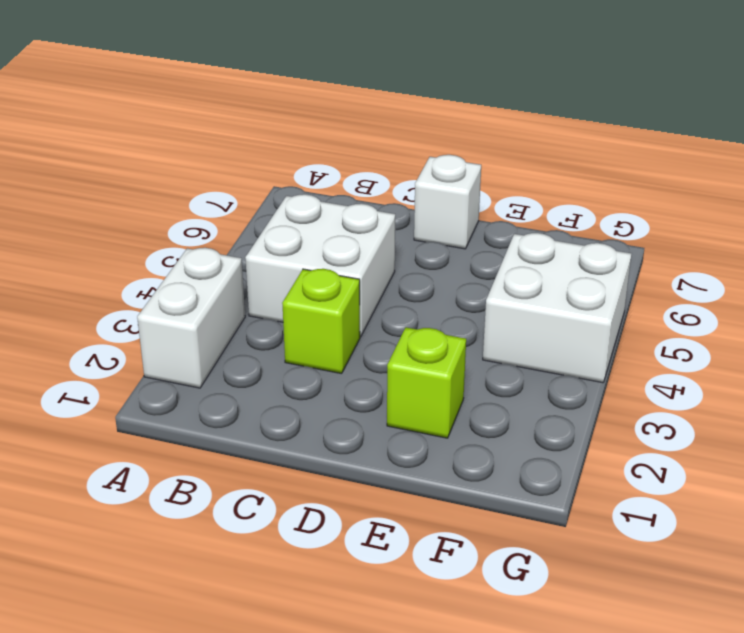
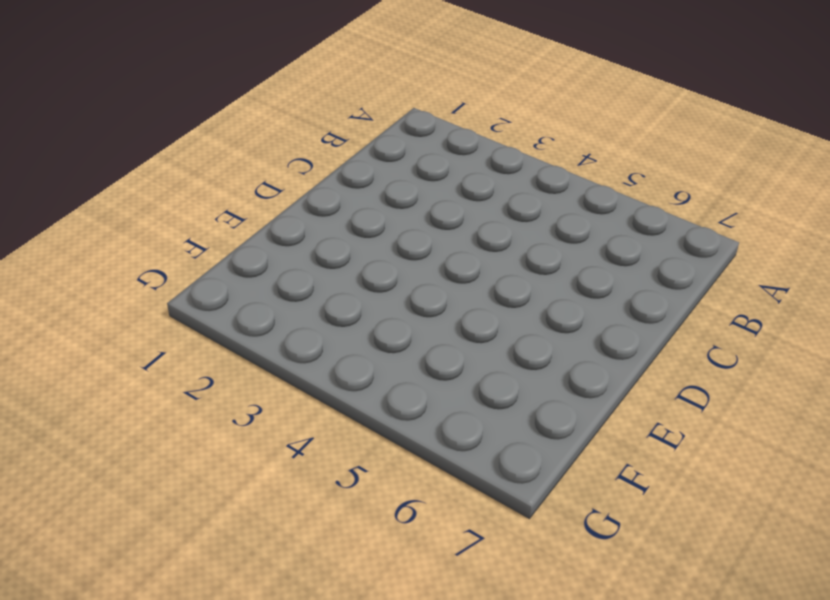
none -> white 1x2 brick [137,248,245,388]
none -> white 2x2 brick [245,194,395,337]

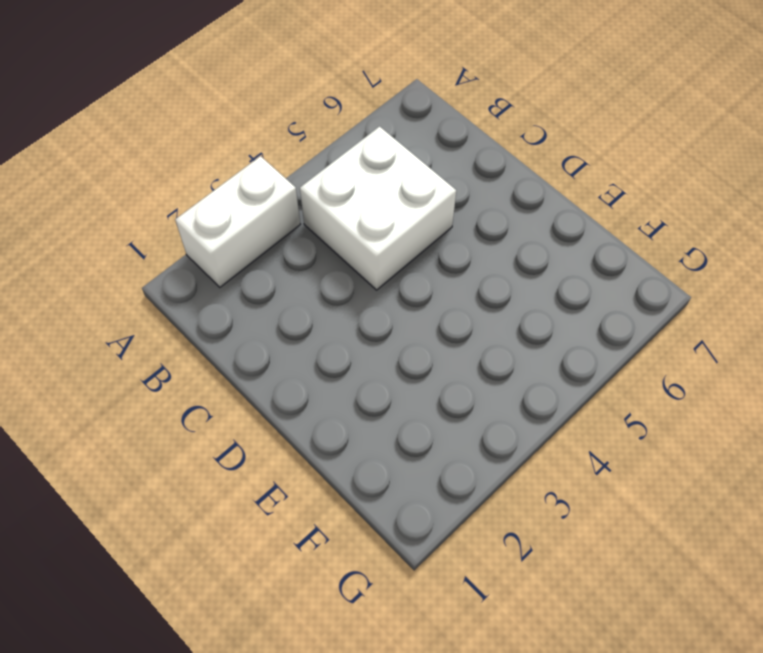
none -> lime 1x1 brick [282,269,360,374]
none -> white 1x1 brick [414,155,481,249]

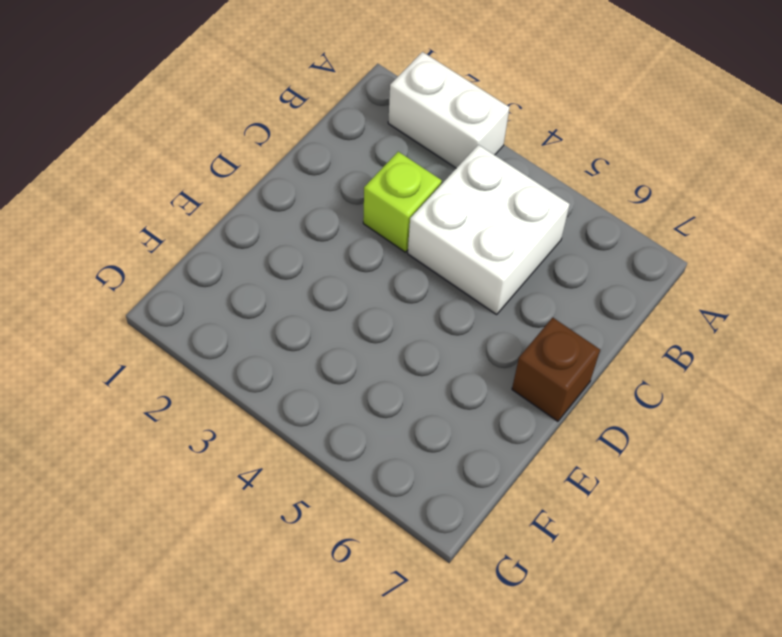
brown 1x1 brick [512,318,600,421] -> white 1x1 brick [414,155,481,249]
none -> lime 1x1 brick [387,327,466,438]
none -> white 2x2 brick [483,233,631,383]

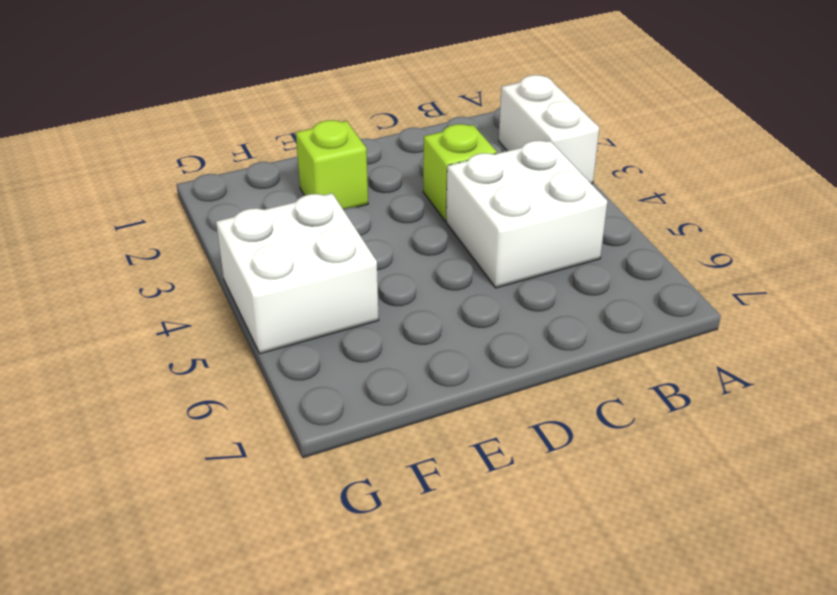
none -> white 1x1 brick [414,155,481,249]

